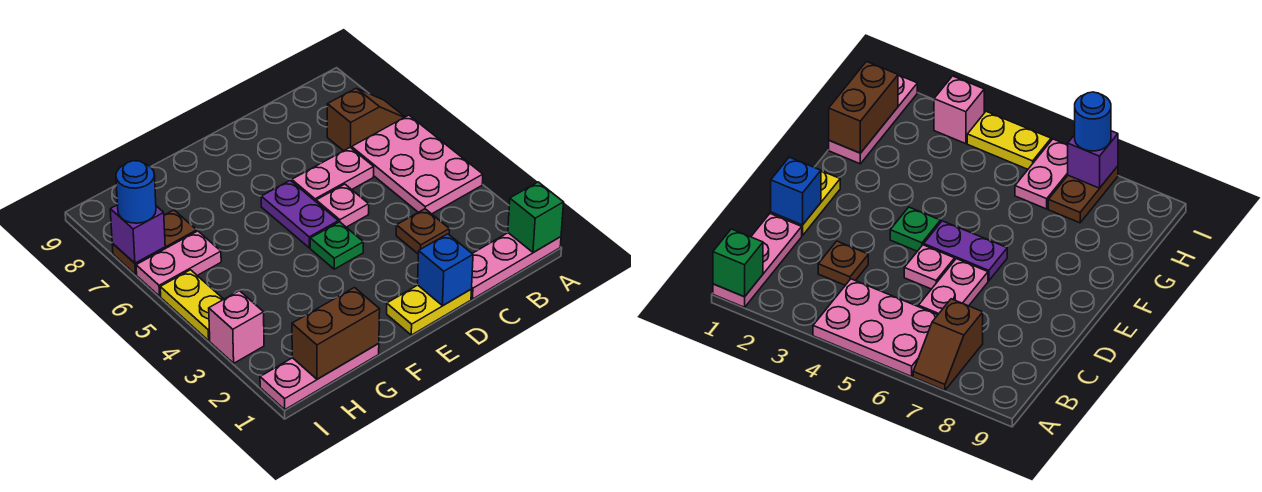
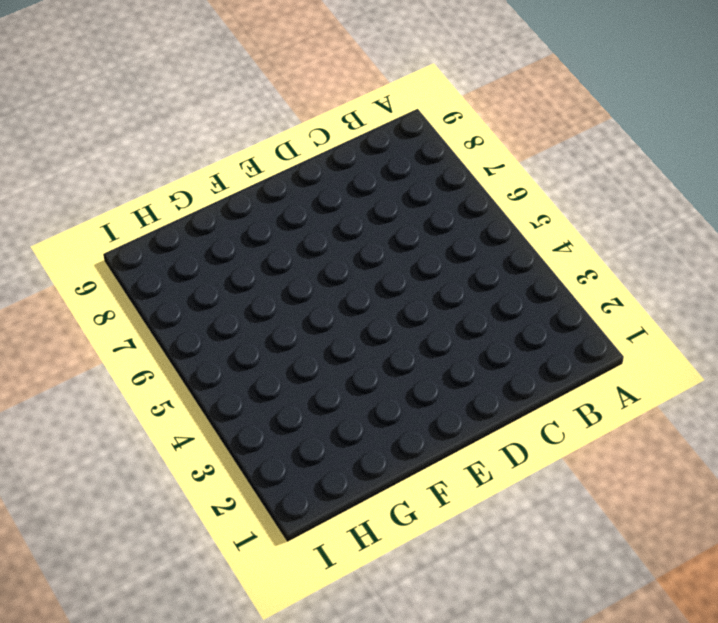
none -> pink 1x3 plate [471,233,561,299]
none -> pink 2x3 plate [352,115,483,214]
none -> brown 1x2 slope [327,88,405,151]

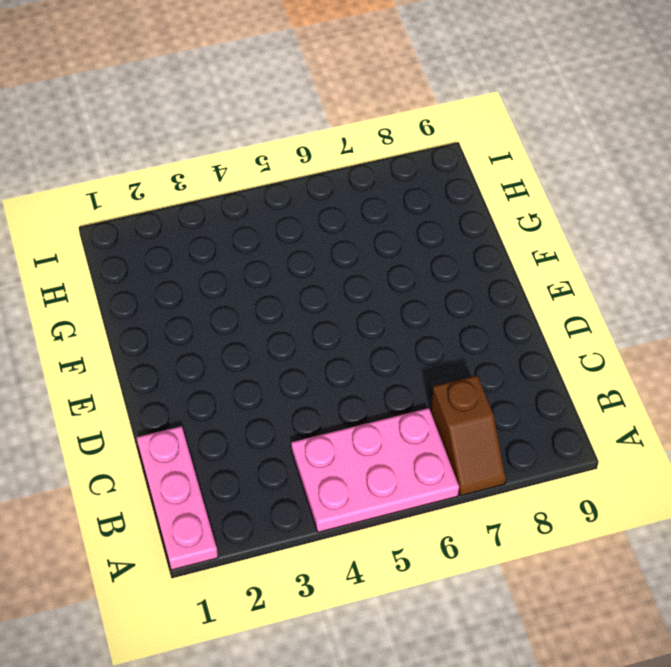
none -> brown 1x1 plate [396,209,449,254]
none -> pink 1x2 plate [292,148,374,201]
none -> yellow 1x2 plate [387,285,472,335]

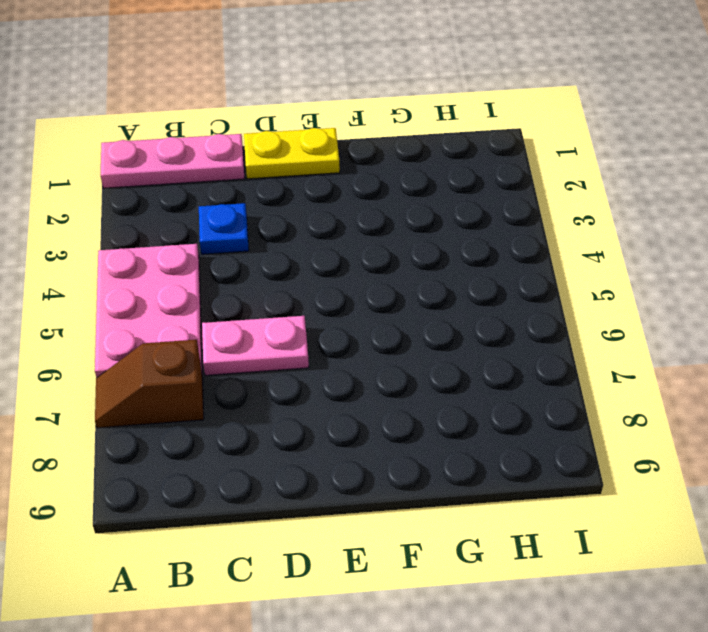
blue 1x1 plate [199,203,249,254] -> brown 1x1 plate [396,209,449,254]
none -> pink 1x1 plate [316,184,369,227]
none -> green 1x1 plate [310,222,364,269]
none -> purple 1x2 plate [261,180,338,248]

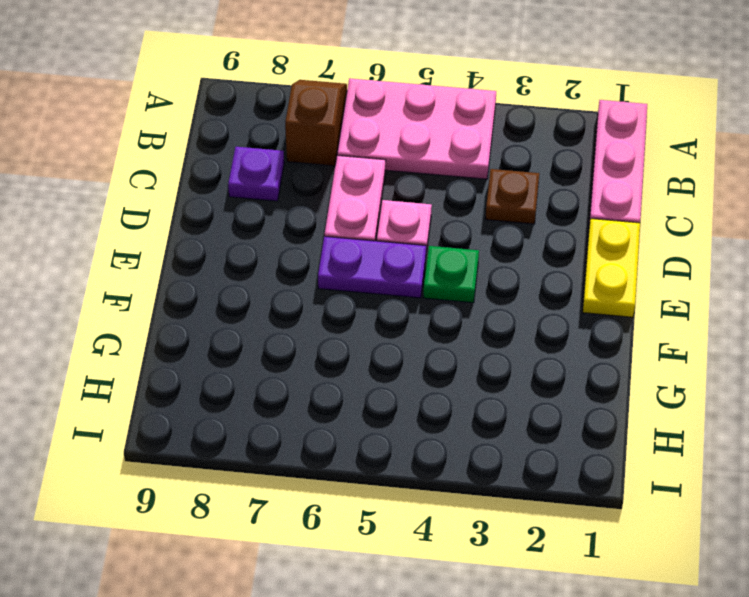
purple 1x1 plate [228,147,284,201] -> none
none -> pink 1x3 plate [260,344,379,409]
none -> pink 1x2 plate [136,231,221,296]
none -> brown 1x2 plate [112,210,197,274]

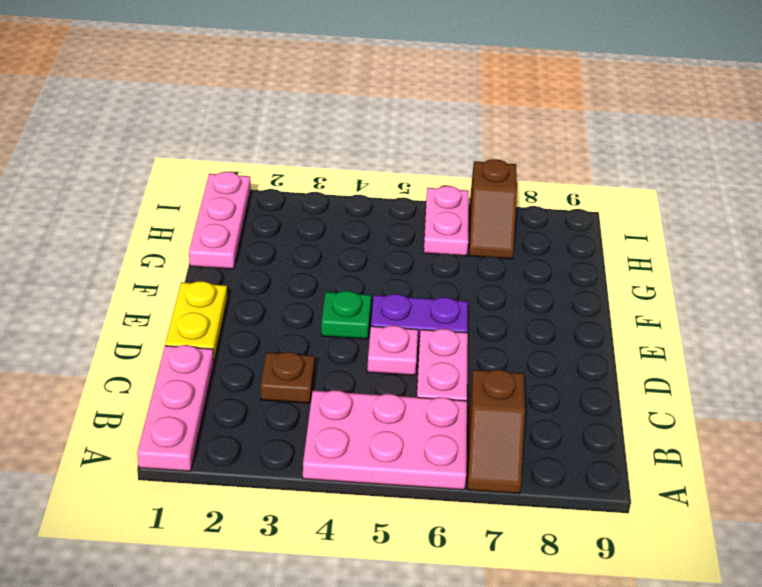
brown 1x2 slope [469,159,517,259] -> brown 1x2 plate [112,210,197,274]
none -> pink 1x1 brick [209,291,264,363]
none -> yellow 1x2 plate [160,270,224,341]
none -> green 1x1 brick [508,182,564,253]

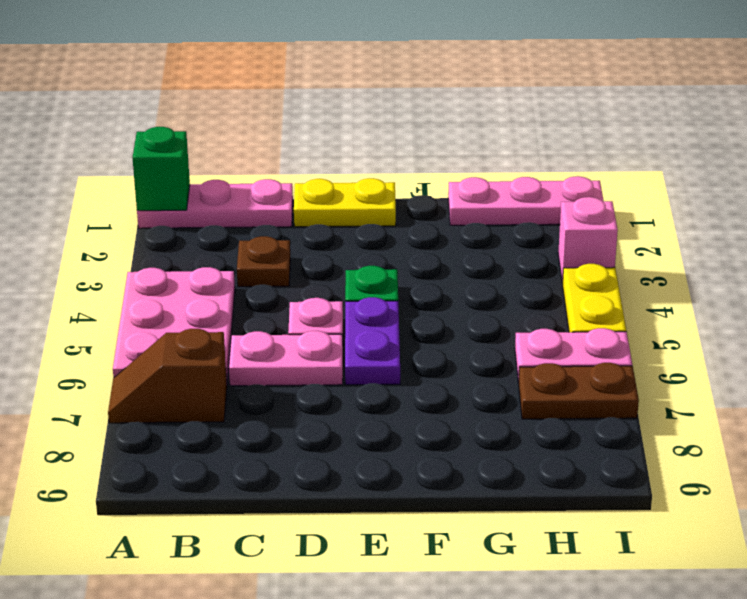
none -> blue 1x1 brick [418,234,473,306]
none -> brown 1x2 brick [292,288,380,379]
none -> purple 1x1 brick [110,205,165,263]

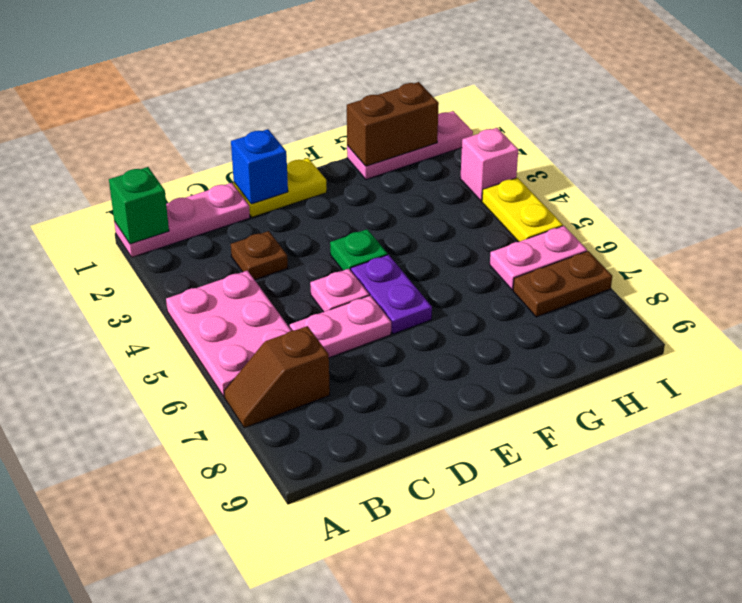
none -> purple 1x1 brick [110,205,165,263]
none -> blue 1x1 round brick [116,161,156,223]

